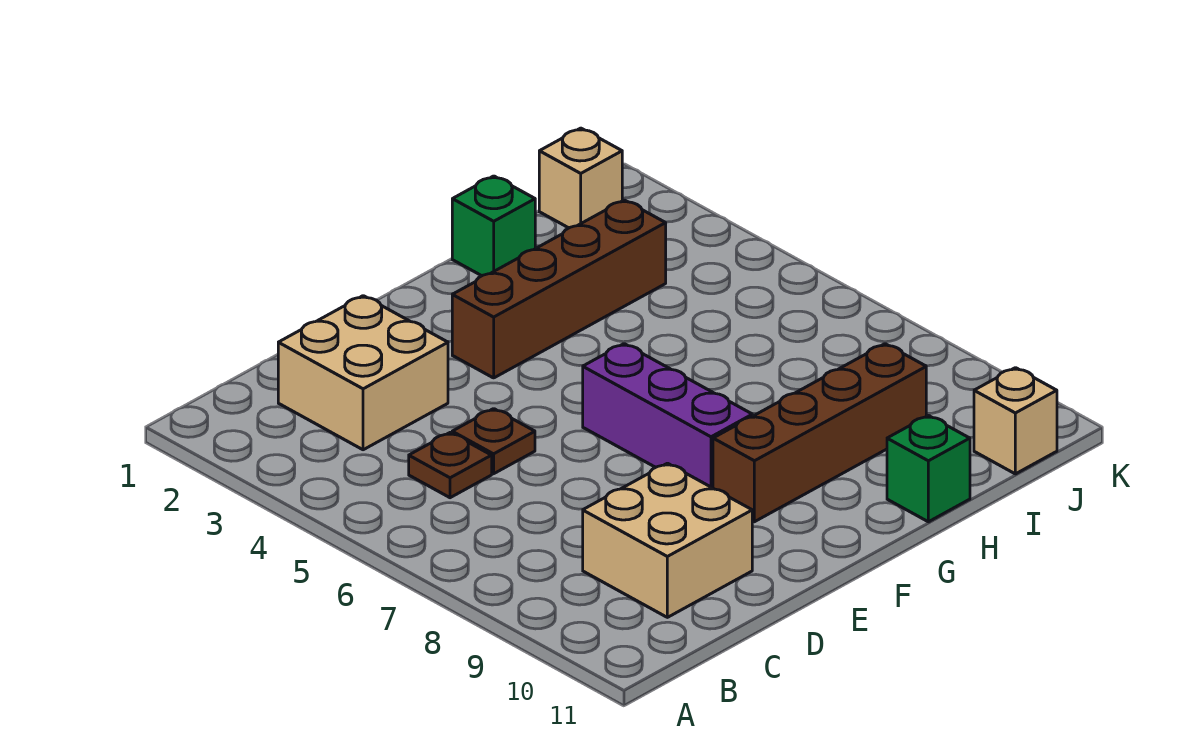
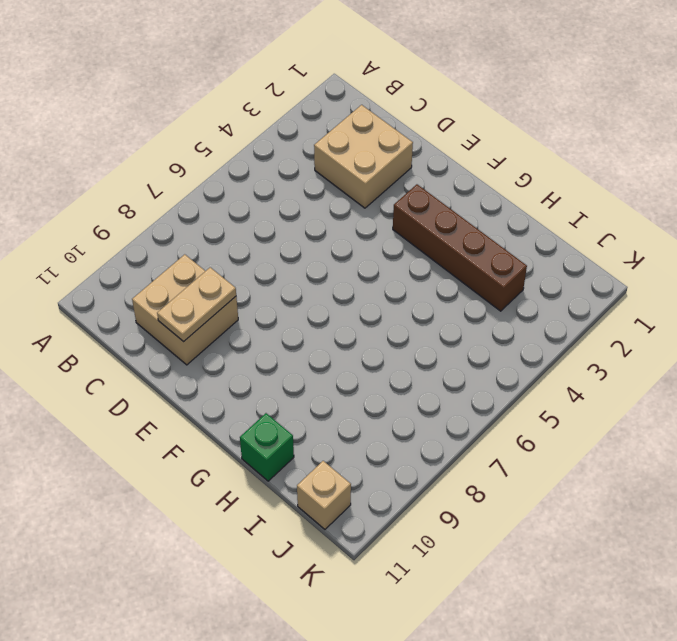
tan 1x2 plate [157,267,236,342] -> none
none -> brown 1x1 plate [409,433,492,498]
none -> brown 1x1 plate [452,409,535,474]

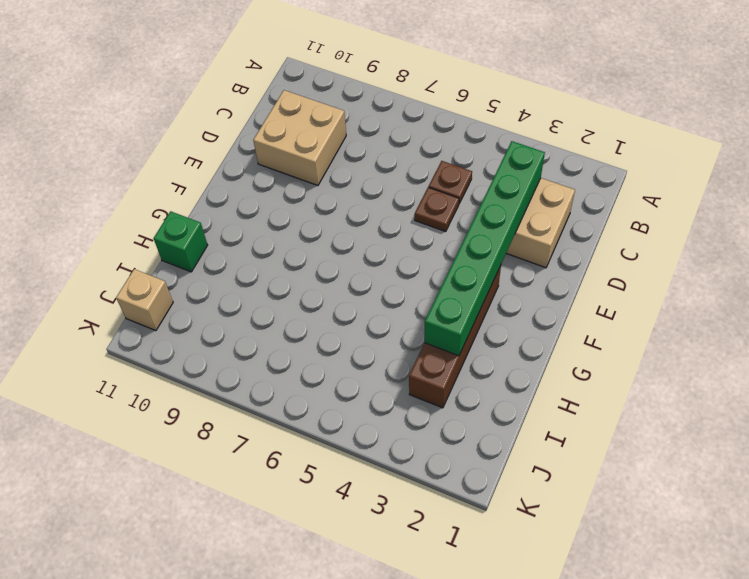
green 1x6 brick [425,141,545,356] -> none
none -> purple 1x3 brick [583,344,752,488]
none -> brown 1x4 brick [713,344,926,522]

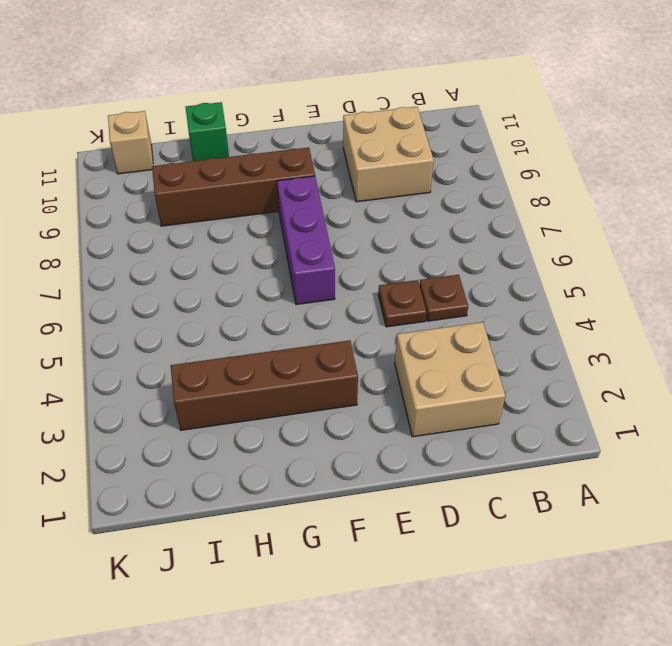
none -> green 1x1 brick [452,176,535,276]
none -> tan 1x1 brick [539,128,622,228]

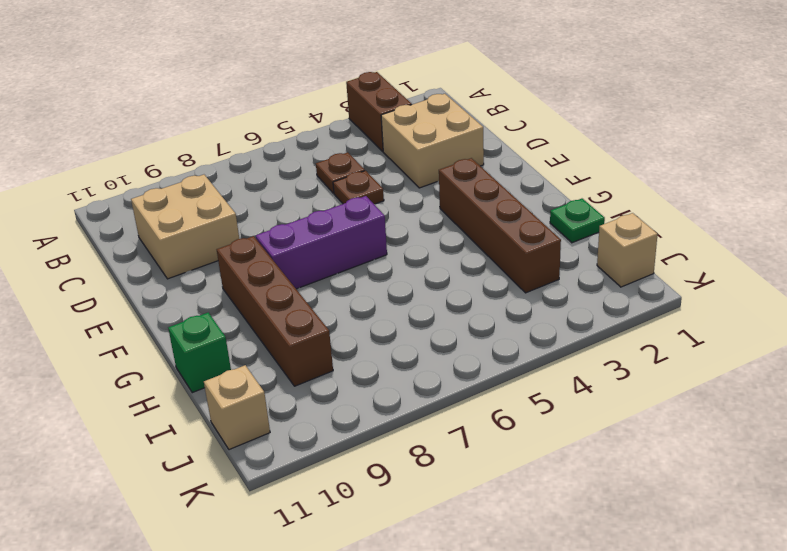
brown 1x2 brick [346,72,412,151] -> none
green 1x1 plate [550,199,605,243] -> green 1x1 brick [452,176,535,276]

